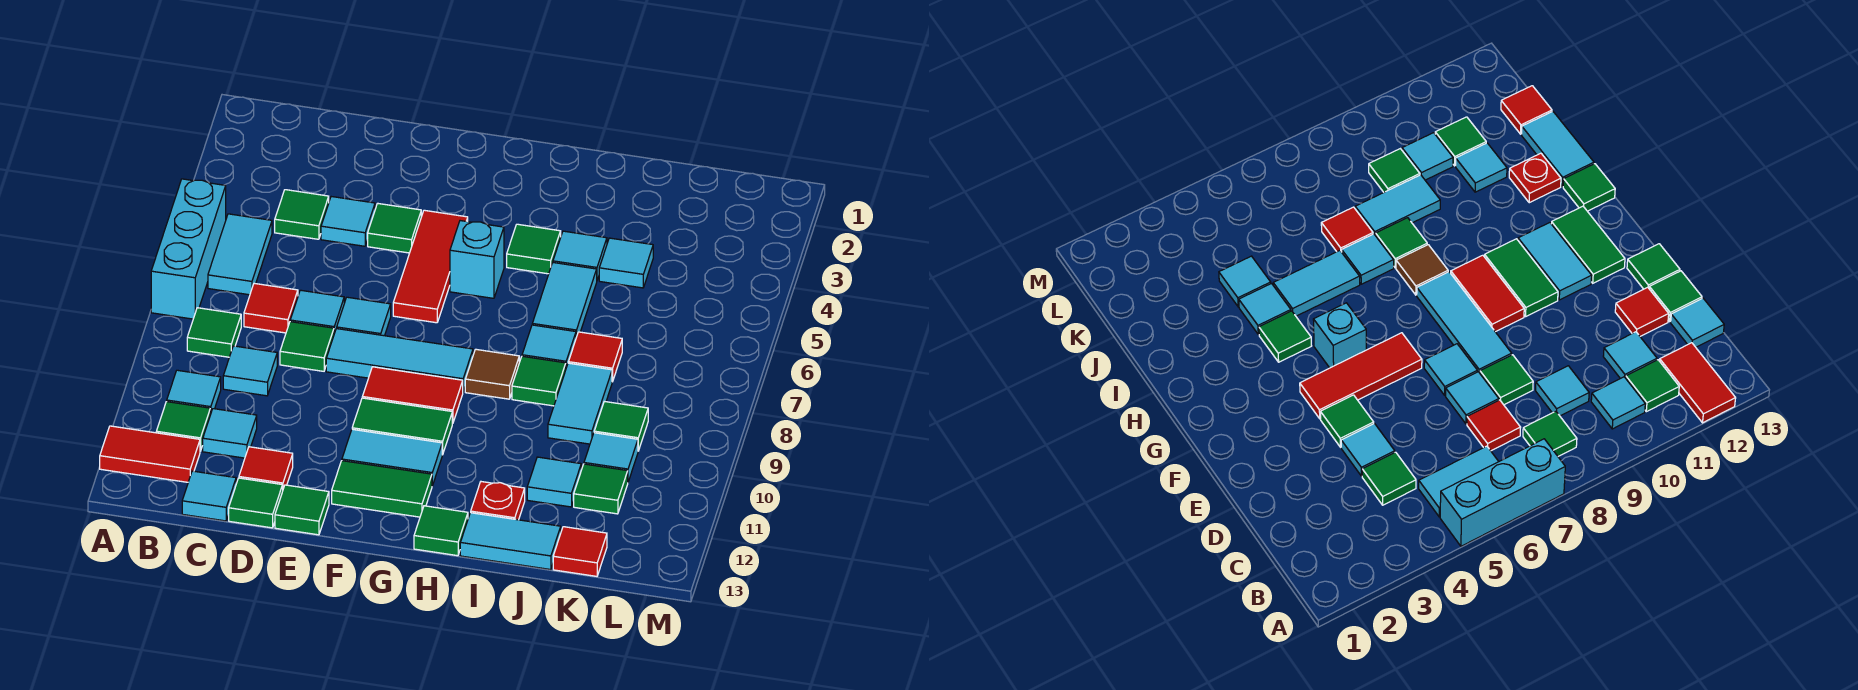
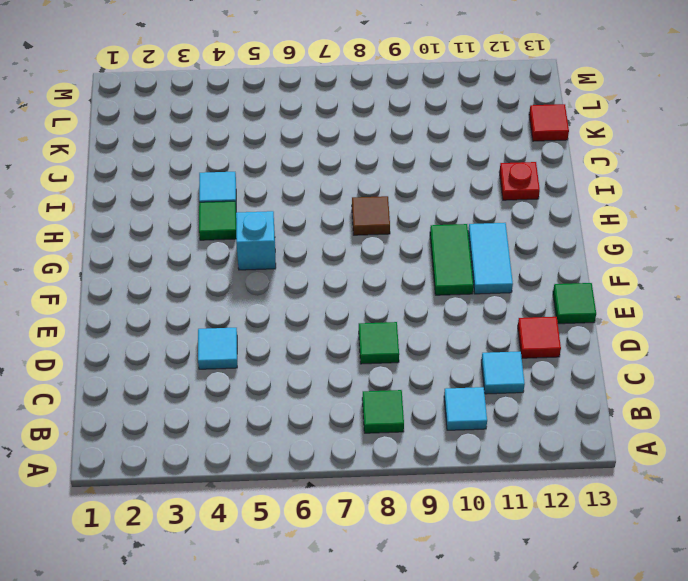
none -> cyan 1x3 brick [151,179,226,319]
none -> red 1x2 tile [100,426,200,482]
none -> cyan 1x2 tile [208,214,272,295]
none -> green 1x1 tile [156,402,210,451]

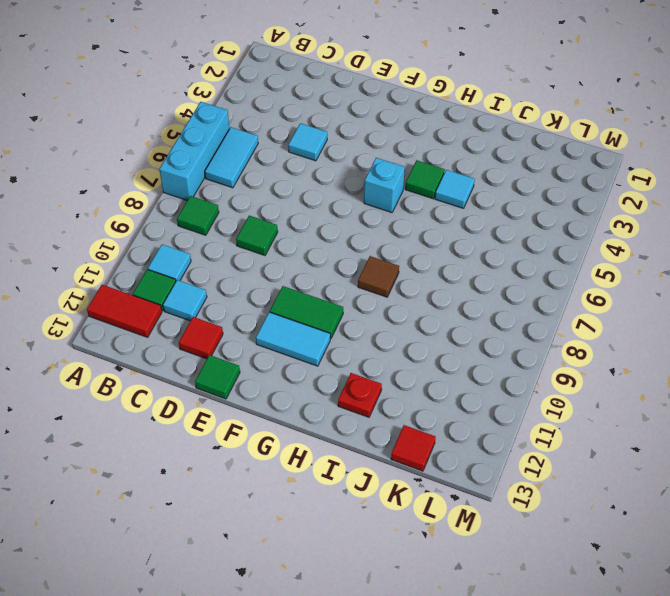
none -> green 1x1 tile [275,190,329,239]
none -> red 1x1 tile [244,283,298,333]
none -> cyan 1x1 tile [223,346,277,396]
none -> cyan 1x1 tile [182,471,236,521]

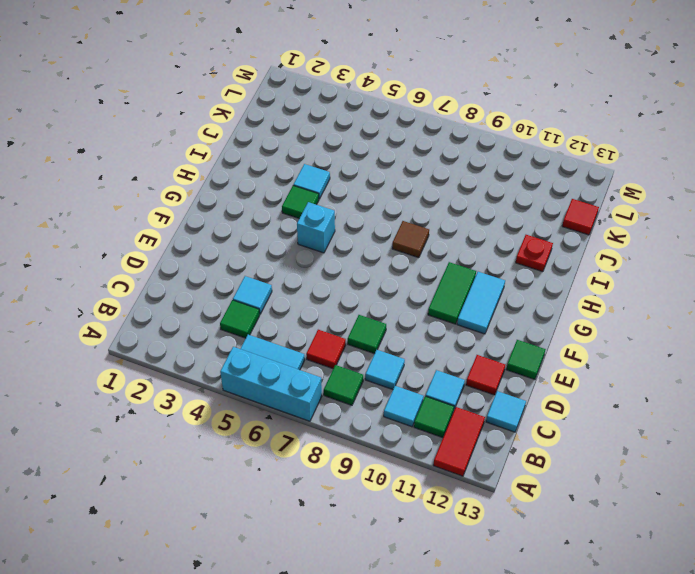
none -> cyan 1x1 tile [290,290,344,333]
none -> green 1x1 tile [229,478,283,528]
none -> green 1x1 tile [368,203,421,253]
none -> cyan 1x1 tile [337,297,391,336]

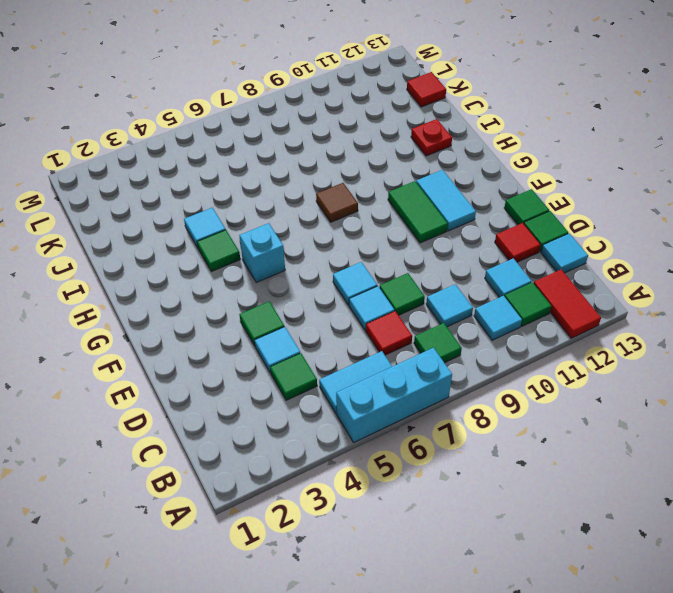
none -> cyan 1x3 tile [326,329,473,391]
none -> red 1x3 tile [393,210,468,323]
none -> red 1x2 tile [362,367,463,424]
none -> green 1x2 tile [332,461,432,517]

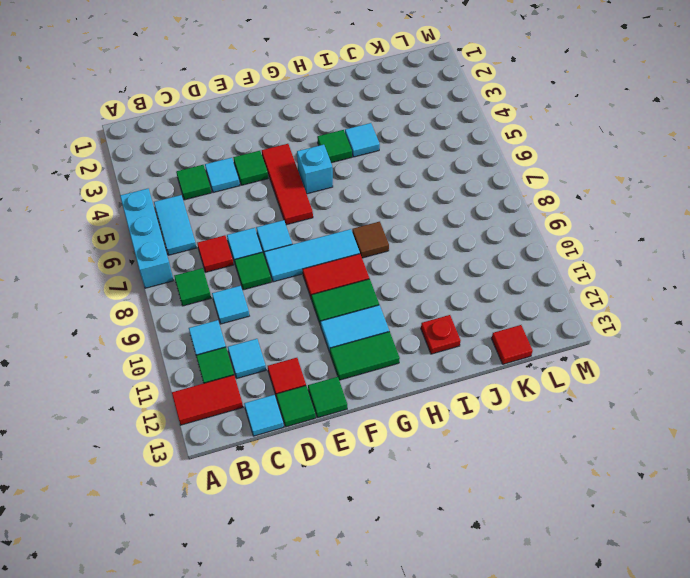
none -> green 1x1 tile [414,506,468,556]
none -> cyan 1x2 tile [532,263,597,337]
none -> cyan 1x1 tile [522,325,576,367]
none -> green 1x1 tile [512,356,566,406]

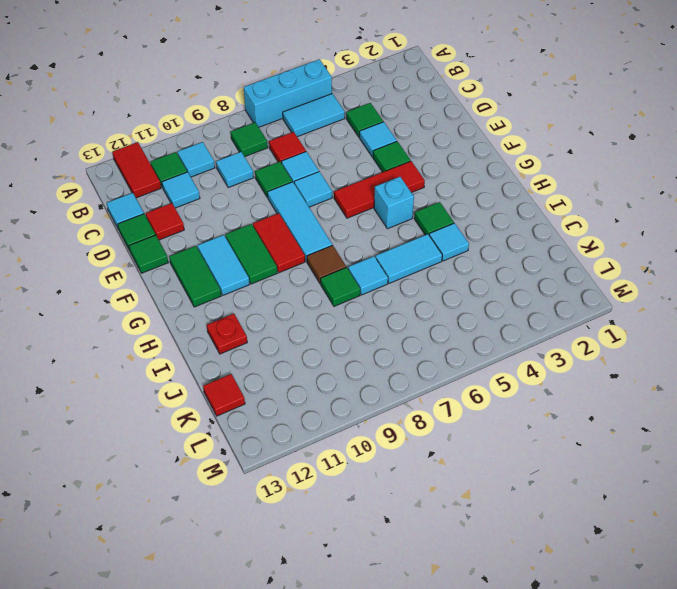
none -> green 1x1 tile [414,506,468,556]
none -> cyan 1x2 tile [460,513,561,570]
none -> cyan 1x1 tile [599,238,653,288]
none -> red 1x1 tile [568,332,622,382]

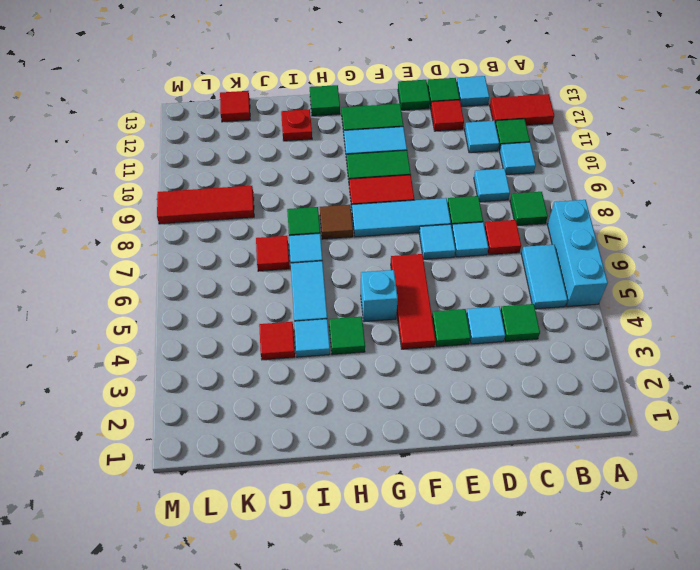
red 1x1 tile [259,322,295,360] -> cyan 1x1 tile [599,238,653,288]
red 1x3 tile [157,186,254,224] -> green 1x1 tile [594,401,648,451]
none -> cyan 1x2 tile [460,513,561,570]
none -> cyan 1x2 tile [548,363,612,444]
none -> cyan 1x1 tile [527,457,581,507]
none -> cyan 1x1 tile [584,433,638,482]

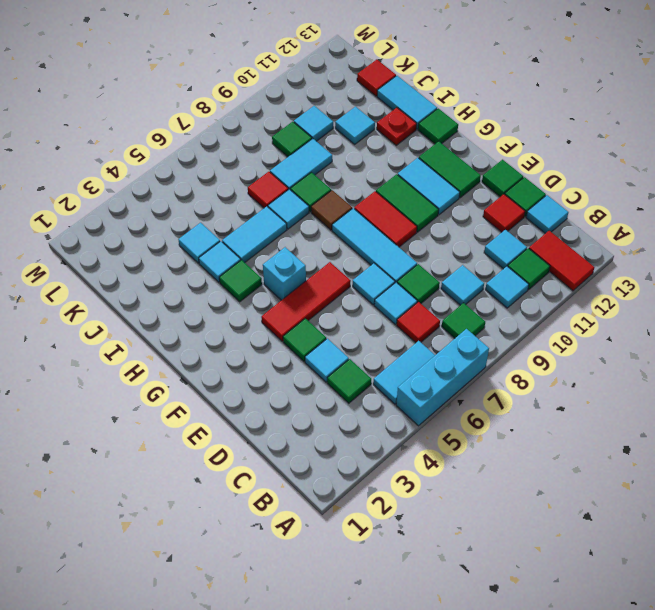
none -> green 1x1 tile [574,464,628,514]

